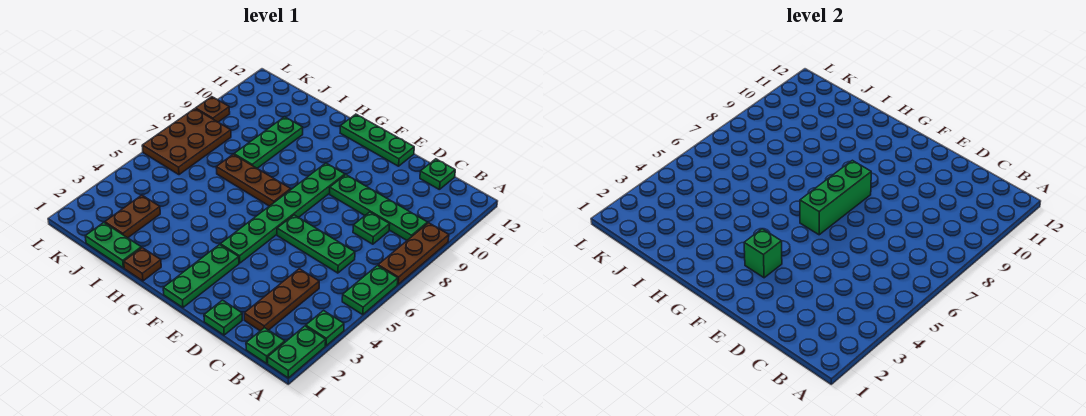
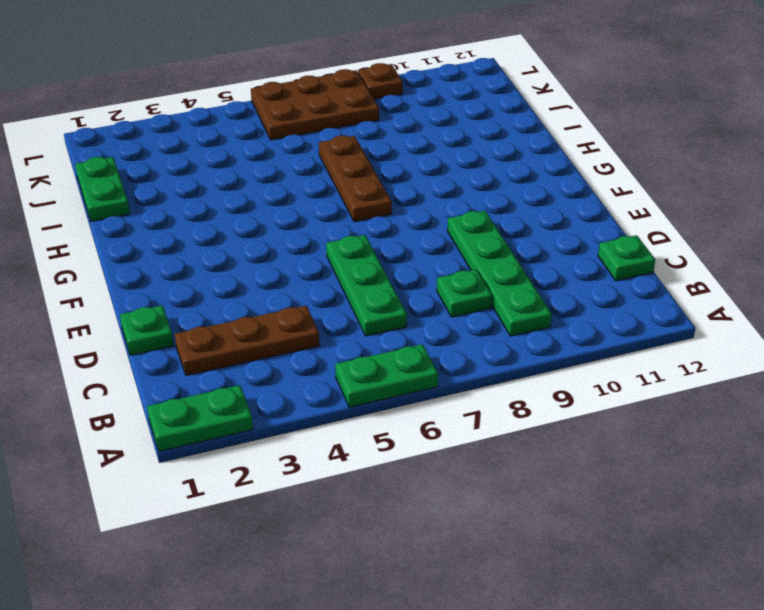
none -> green 1x1 plate [306,311,344,346]
none -> brown 1x3 plate [378,223,449,284]
none -> green 1x1 plate [246,328,285,363]

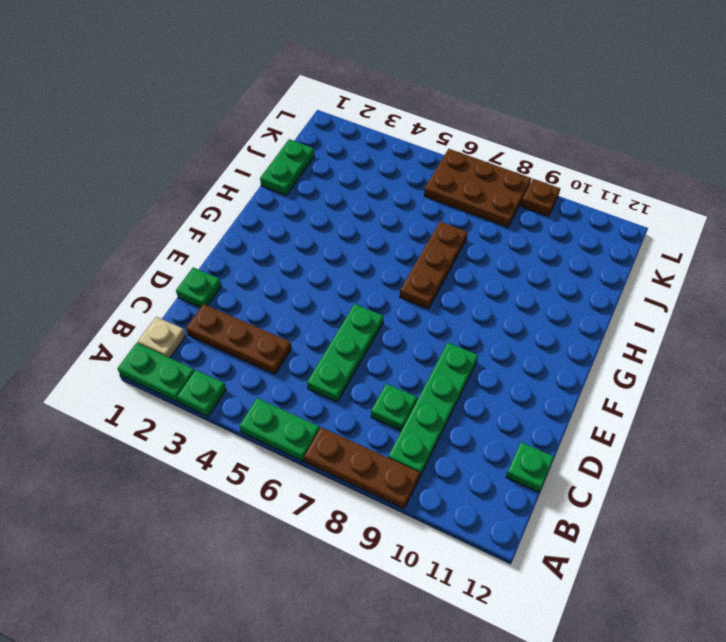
tan 1x1 plate [138,317,186,358] -> green 1x1 plate [246,328,285,363]
none -> green 1x3 plate [340,114,414,166]
none -> green 1x3 plate [163,245,239,308]
none -> green 1x6 plate [221,163,345,263]

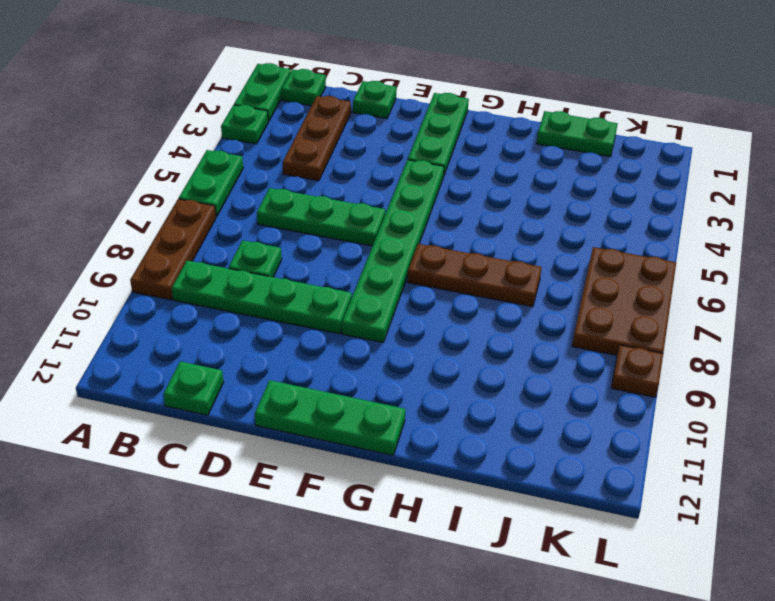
none -> brown 1x1 plate [124,248,161,281]
none -> green 1x3 plate [234,117,303,168]
none -> brown 1x2 plate [105,195,160,238]

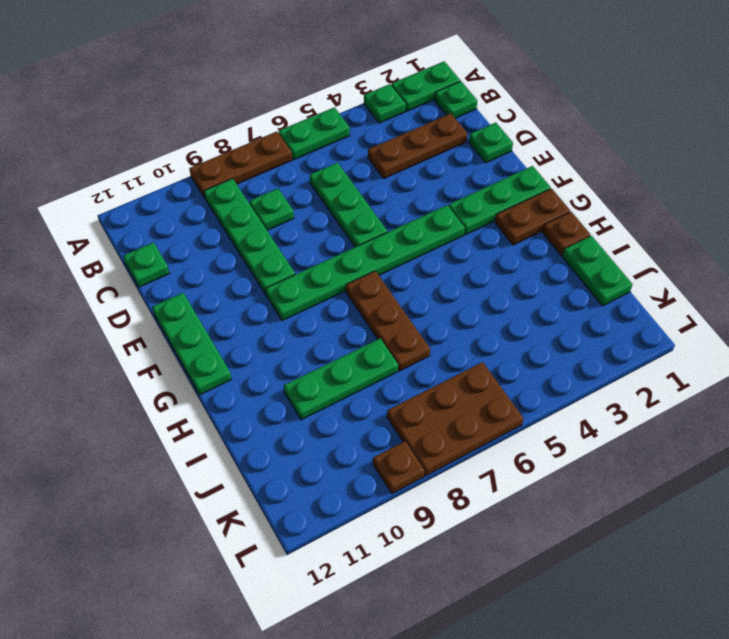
brown 1x2 plate [495,189,570,245] -> brown 1x2 plate moved to [105,195,160,238]
none -> green 1x1 brick [744,229,782,278]
none -> green 1x3 brick [800,160,871,235]

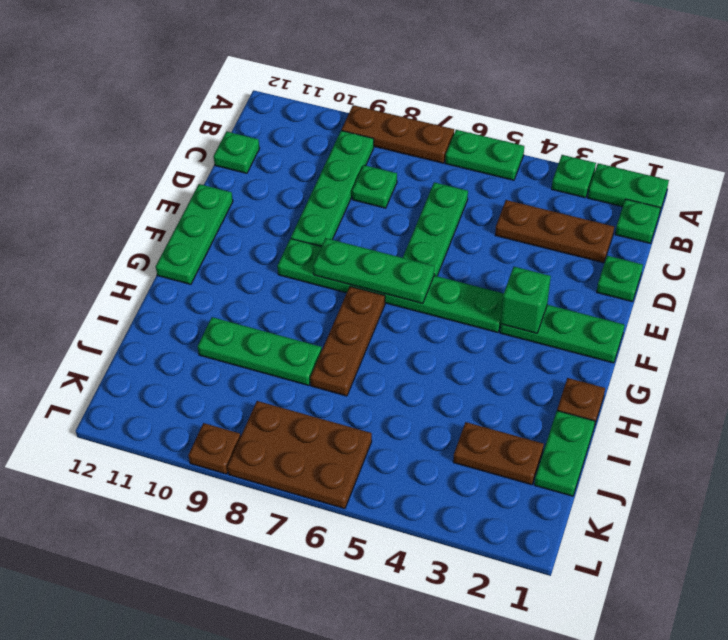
green 1x3 plate [313,238,434,304] -> green 1x3 brick [800,160,871,235]

